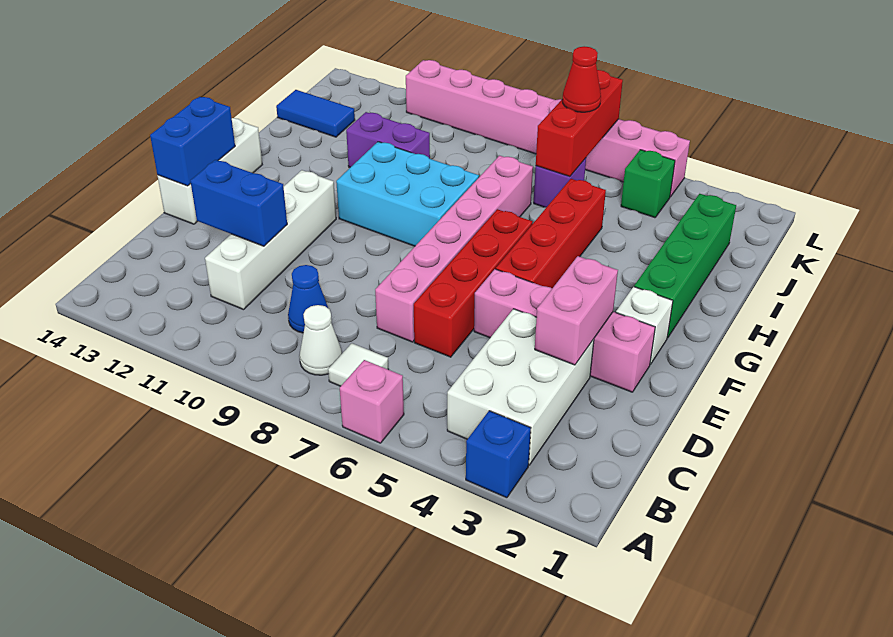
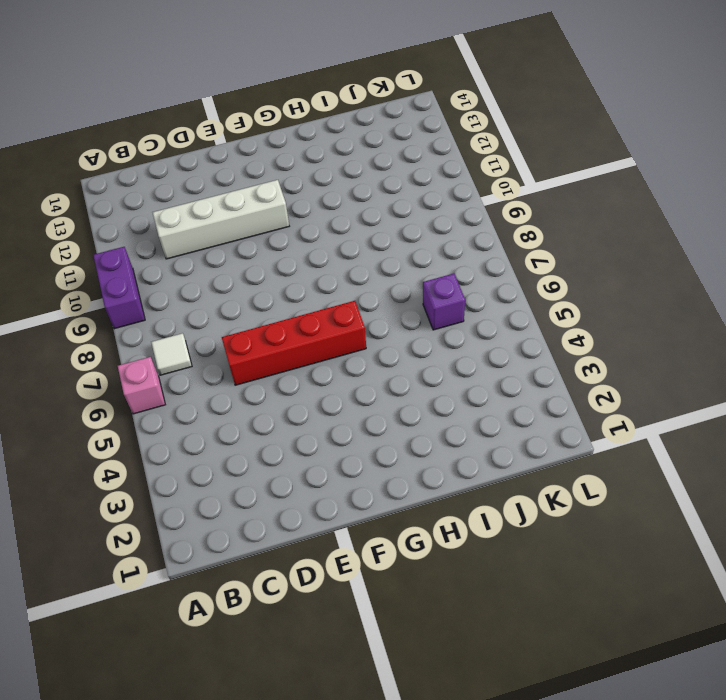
purple 1x2 brick [93,247,145,329] -> purple 1x2 brick moved to [346,112,430,167]
none -> blue 1x1 brick [466,411,531,498]
none -> white 2x3 brick [447,309,594,465]
none -> white 1x1 cone [299,305,342,375]

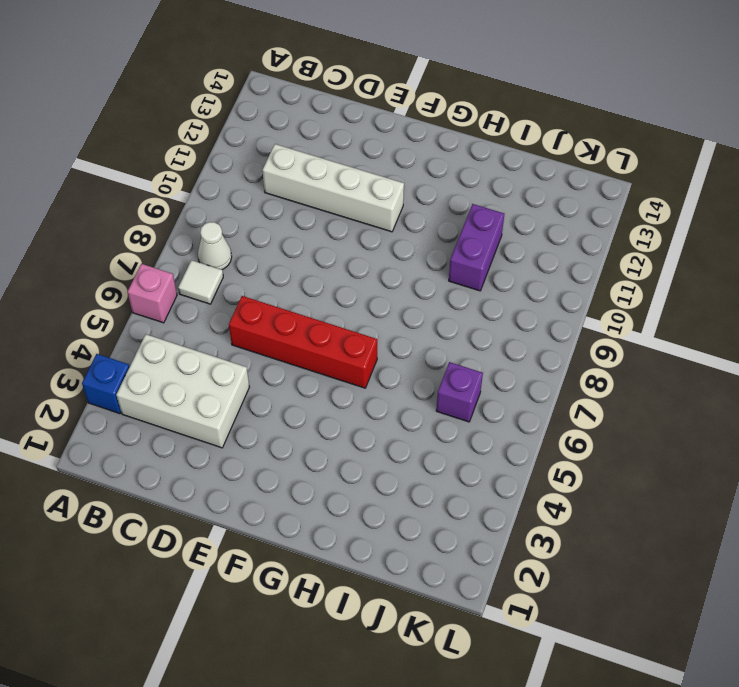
none -> blue 1x1 cone [288,265,328,333]
none -> pink 1x6 brick [375,155,533,342]
none -> pink 1x4 brick [474,269,655,392]

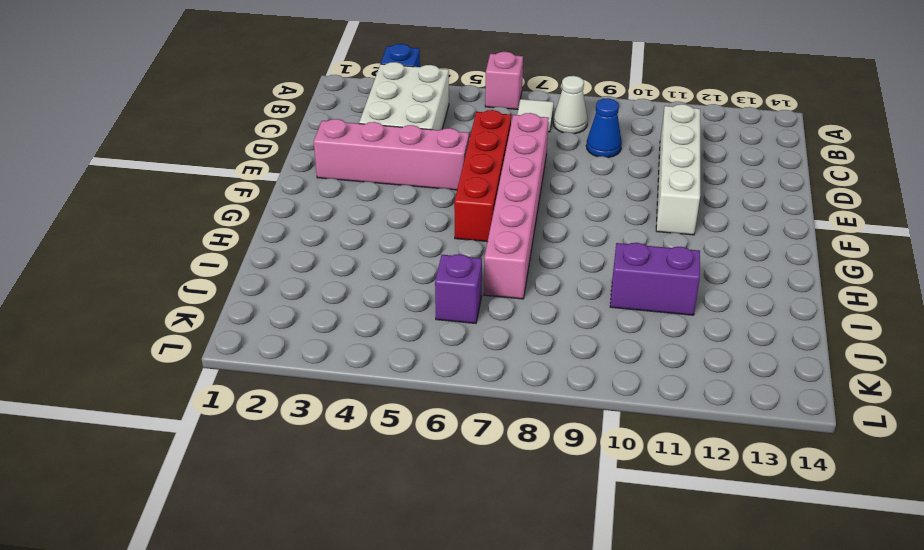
none -> white 1x3 brick [157,118,262,224]
none -> white 1x1 brick [616,287,673,365]
none -> red 1x4 brick [496,179,606,288]

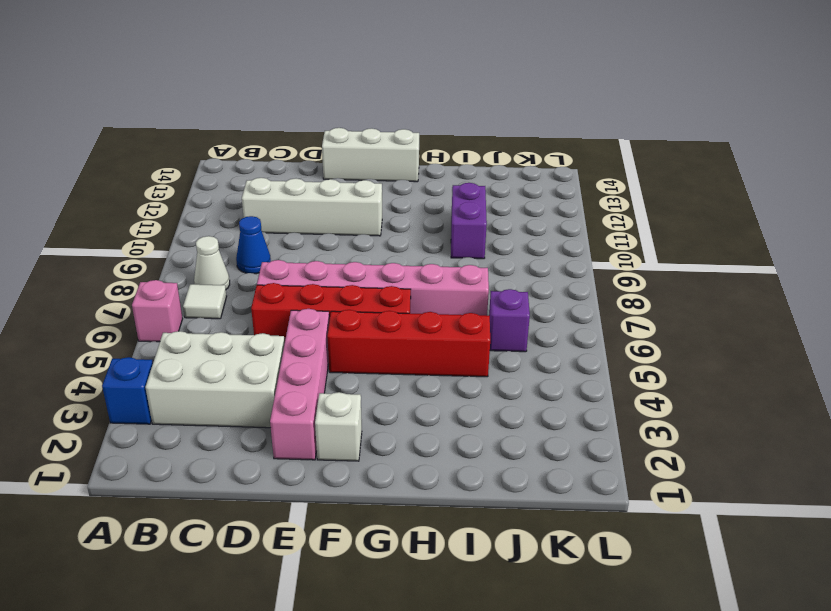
none -> green 1x4 brick [634,194,736,338]
none -> cyan 2x3 brick [336,142,479,246]
none -> blue 1x2 tile [276,90,355,137]

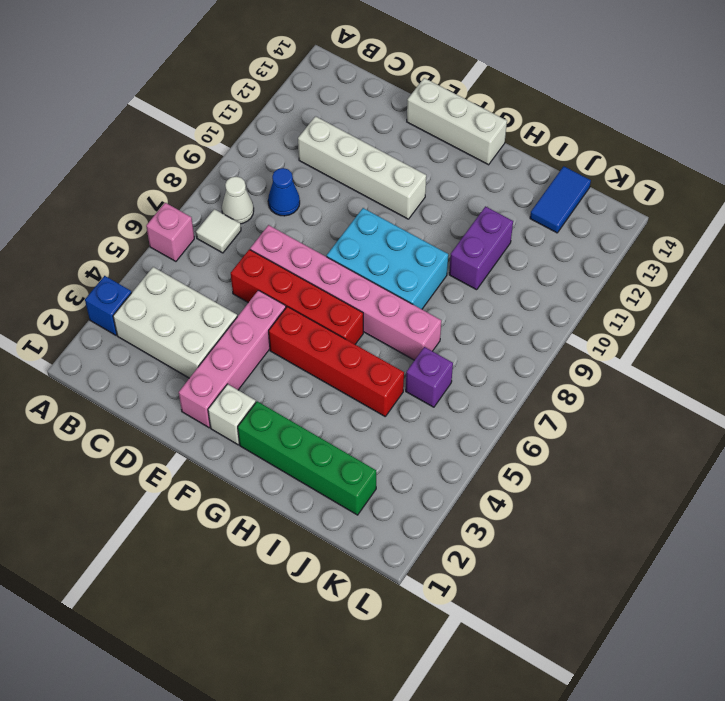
cyan 2x3 brick [327,208,448,309] -> cyan 2x3 brick turned to [336,142,479,246]
none -> green 1x1 brick [621,150,675,218]
none -> pink 1x8 brick [406,60,690,197]
none -> pink 1x2 brick [535,256,618,365]

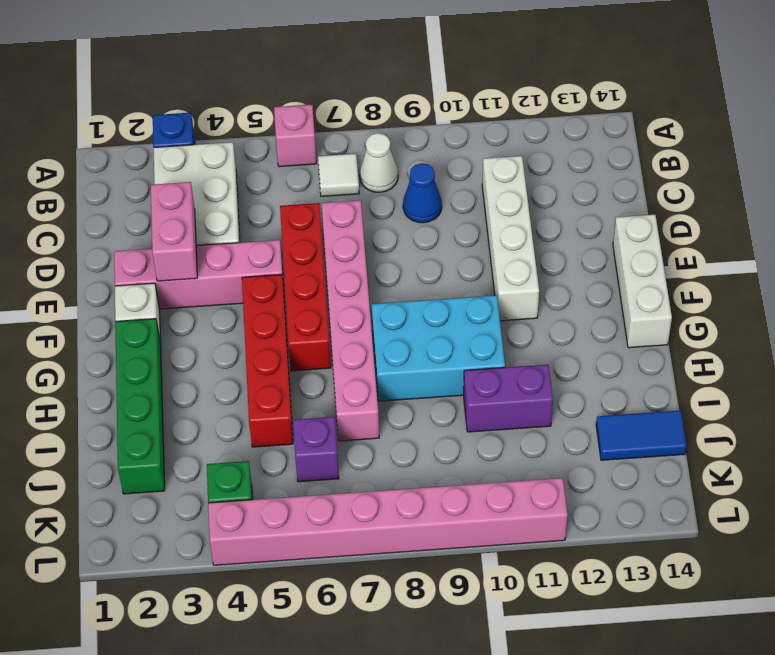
none -> blue 1x2 brick [190,160,287,246]
none -> blue 1x2 brick [150,97,235,186]
none -> red 1x3 brick [536,70,623,176]

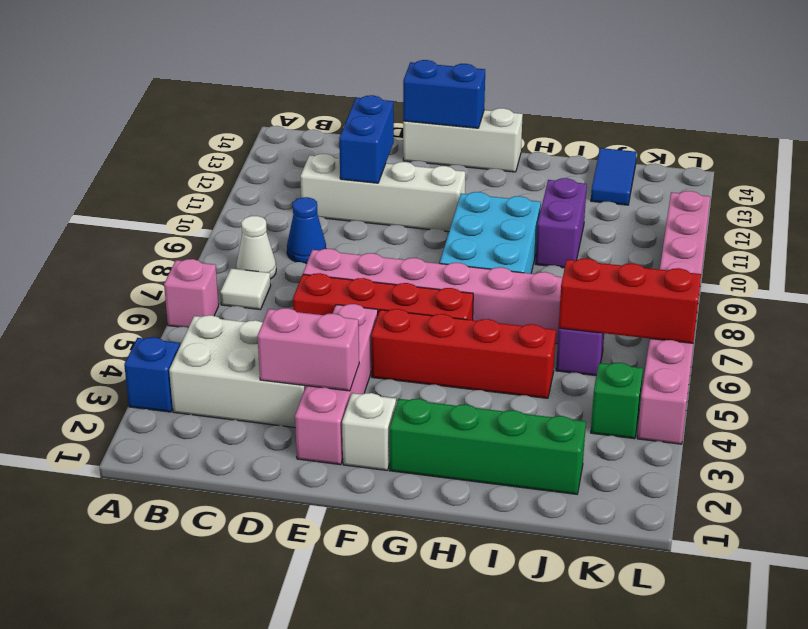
none -> red 1x1 cone [562,46,601,112]

